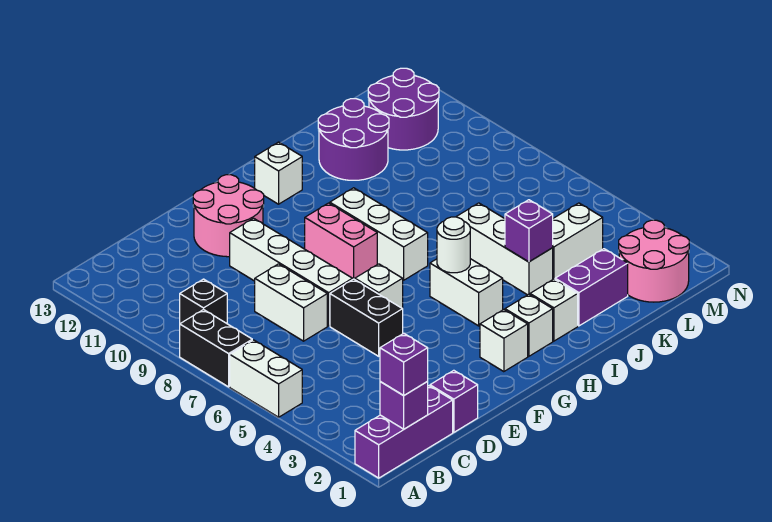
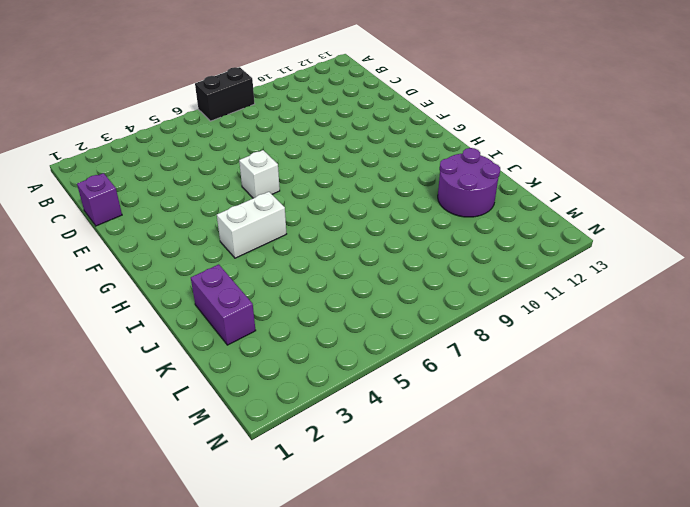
none -> purple 1x3 brick [355,386,453,478]
none -> white 1x2 brick [230,340,302,417]
none -> black 1x1 brick [180,279,227,323]

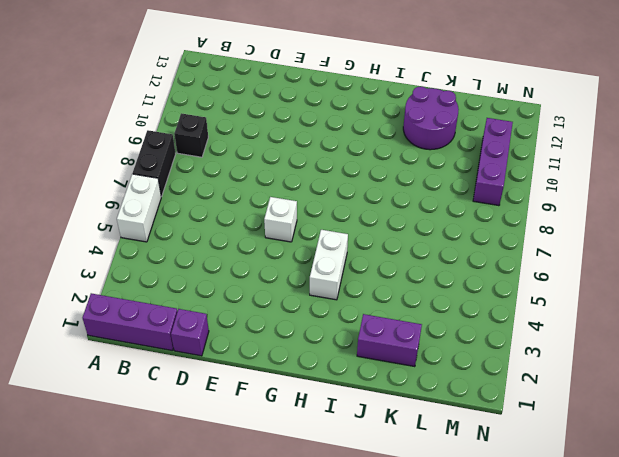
purple 1x3 brick [473,118,513,206] -> purple 2x2 round brick [368,68,439,150]
none -> white 1x2 brick [255,264,327,341]
none -> black 1x2 brick [330,279,403,356]
none -> white 1x4 brick [230,218,352,326]

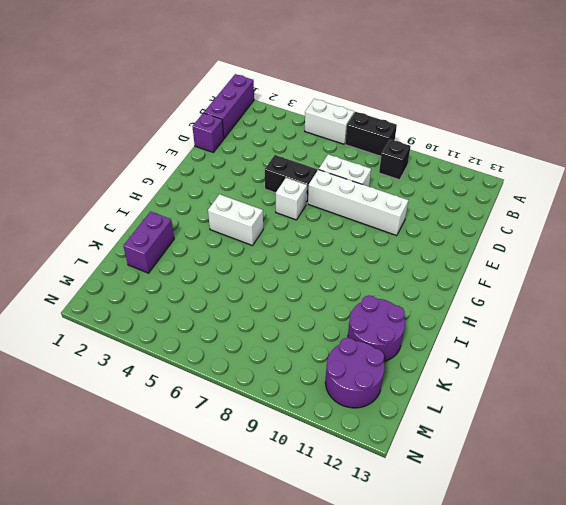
none -> pink 2x2 round brick [193,175,264,257]
none -> white 1x1 brick [480,310,528,372]
none -> pink 1x2 brick [305,203,377,280]

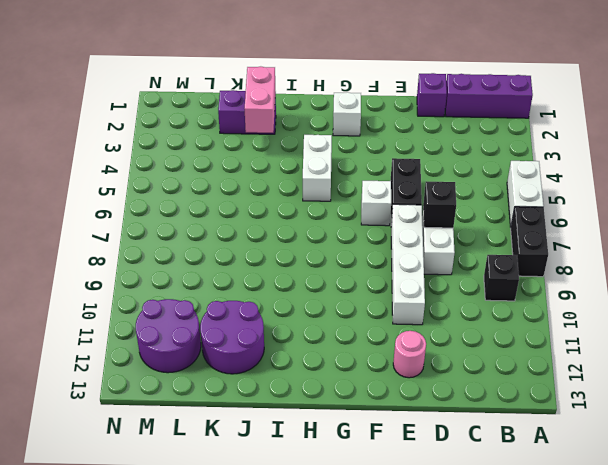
black 1x1 brick [423,182,456,228] -> none
pink 1x1 round brick [393,331,426,378] -> pink 2x2 round brick [193,175,264,257]
pink 1x2 brick [245,67,275,133] -> pink 1x2 brick moved to [305,203,377,280]
none -> white 1x1 brick [505,294,553,356]
none -> white 1x3 brick [330,188,428,280]
none -> white 1x1 brick [255,142,302,204]

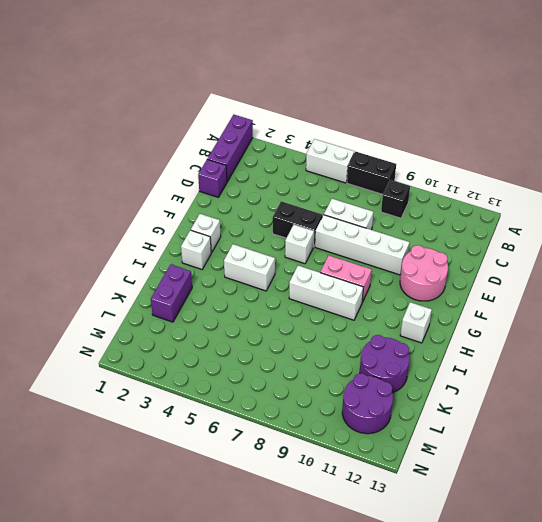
none -> white 1x1 brick [530,279,578,341]
none -> white 1x3 brick [456,203,553,295]
none -> white 1x2 brick [553,203,603,279]

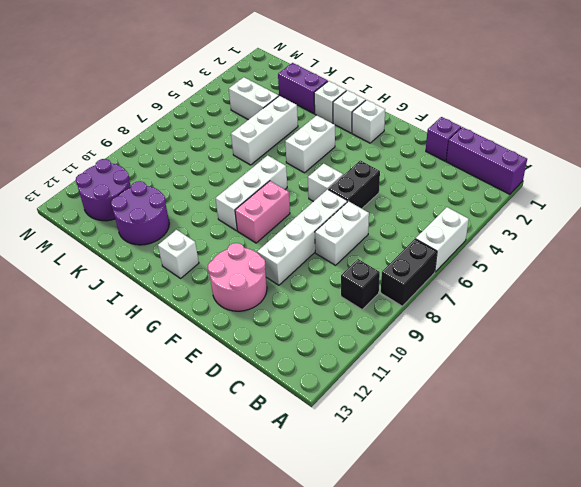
none -> pink 2x2 round brick [619,220,689,302]
none -> purple 1x1 brick [380,382,428,429]
none -> white 1x1 round brick [437,217,470,273]

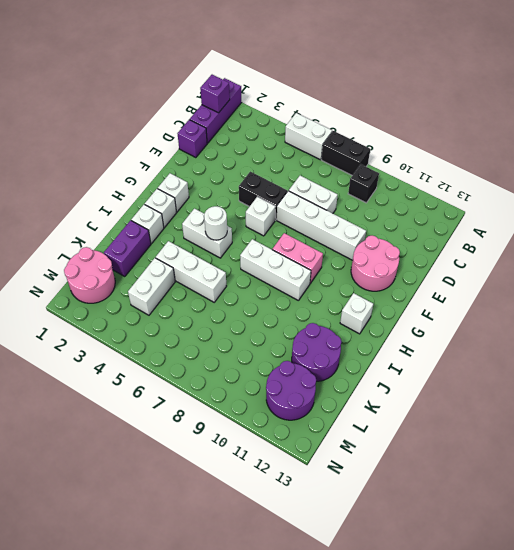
none -> purple 1x1 brick [505,200,553,262]
none -> purple 1x1 brick [380,333,428,395]

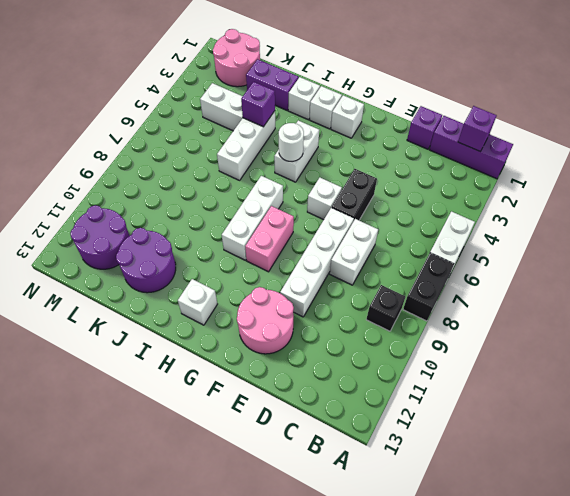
none -> purple 1x1 brick [380,333,428,395]

